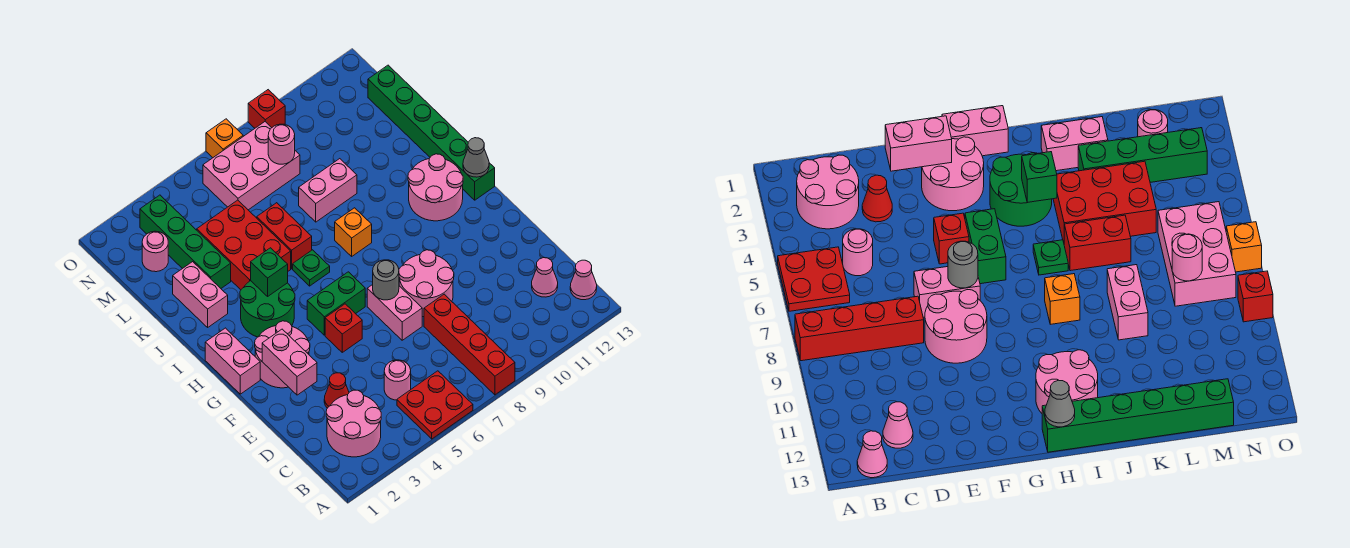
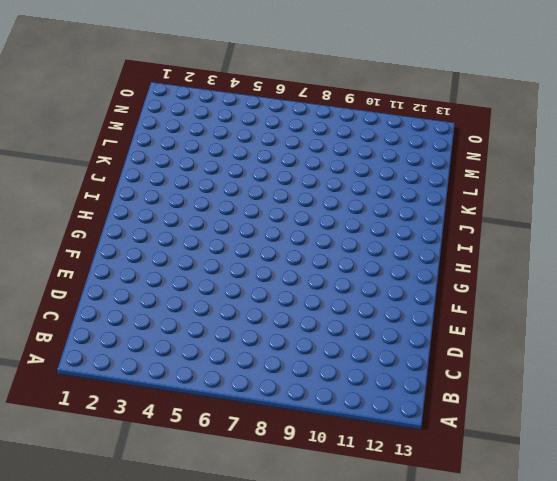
none -> red 2x2 plate [397,371,473,439]
none -> red 1x4 brick [424,294,515,395]
none -> pink 2x2 round brick [326,390,381,457]
none -> pink 1x1 cone [570,260,597,300]

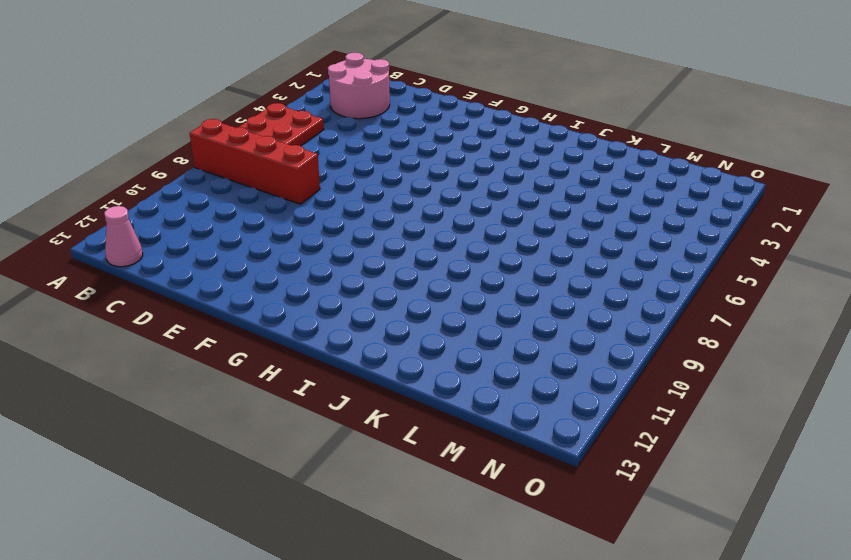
none -> pink 1x1 round brick [384,360,411,400]
none -> pink 1x1 cone [532,258,558,297]
none -> red 1x1 cone [324,373,349,408]
none -> pink 1x2 brick [367,285,422,340]

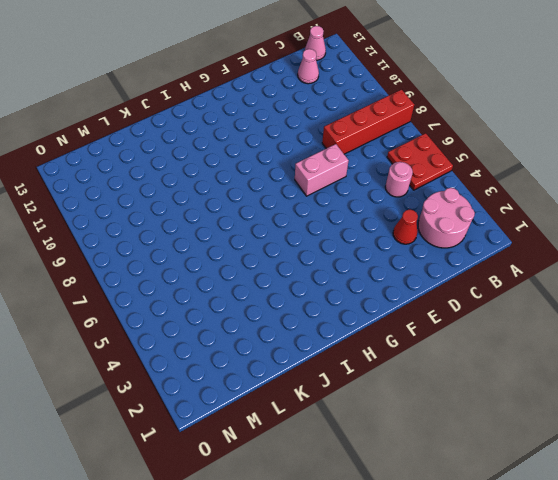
none -> pink 2x2 round brick [399,250,454,317]
none -> pink 2x2 round brick [255,321,310,388]
none -> red 1x1 brick [325,304,362,352]
none -> pink 1x2 brick [205,328,260,394]

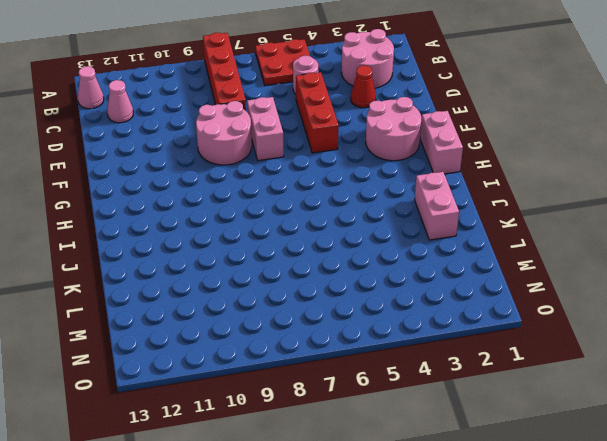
red 1x3 brick [296,72,339,153] -> red 1x1 brick [325,304,362,352]
none -> green 1x2 brick [307,272,365,335]
none -> green 2x2 round brick [240,281,295,337]
none -> pink 2x2 round brick [408,154,463,221]
none -> green 1x6 brick [368,65,495,200]

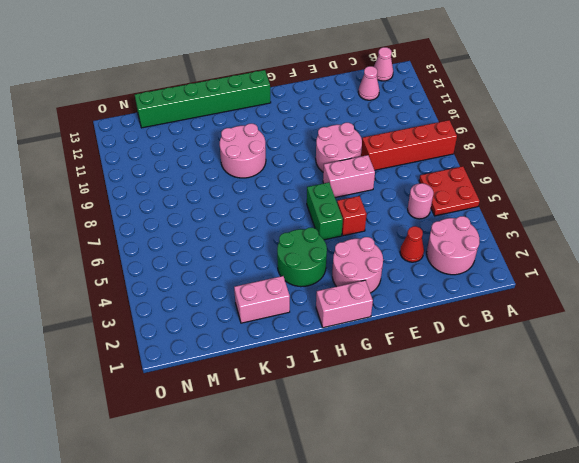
pink 2x2 round brick [220,124,266,178] -> pink 2x2 round brick moved to [408,154,463,221]
none -> green 1x1 plate [293,250,330,286]
none -> orange 1x1 brick [335,208,372,256]
none -> red 2x3 brick [197,200,291,290]
none -> red 1x2 brick [257,203,312,269]

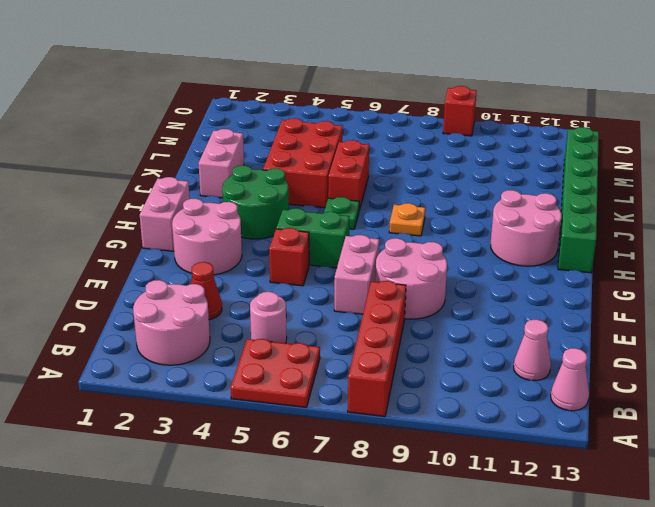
orange 1x1 plate [389,203,425,236] -> orange 1x1 brick [335,208,372,256]
none -> green 1x4 brick [140,195,231,288]
none -> pink 1x2 brick [299,159,357,222]
none -> pink 1x1 round brick [142,231,168,272]
none -> pink 2x3 brick [203,122,300,210]

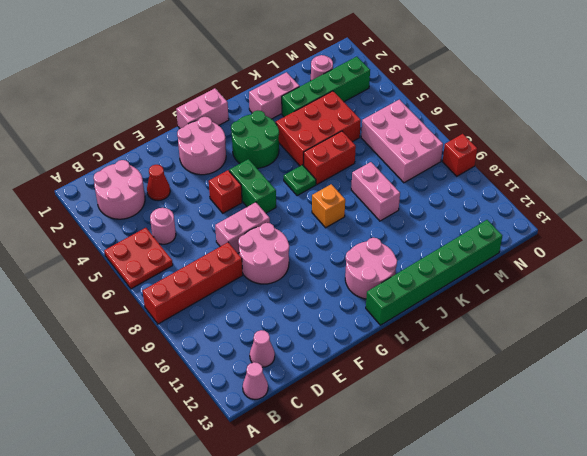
none -> orange 1x1 brick [206,119,243,158]
none -> pink 1x2 brick [262,329,317,395]
none -> grey 1x1 round brick [373,260,399,300]
none -> grey 1x1 cone [463,138,489,177]

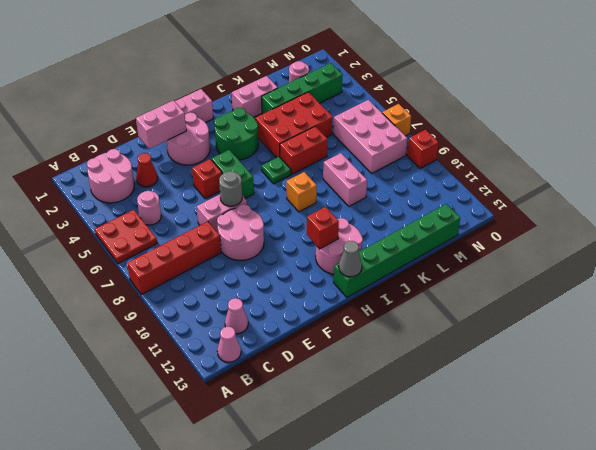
red 1x1 brick [307,207,339,249] -> none
none -> green 1x1 brick [251,248,288,296]
none -> pink 1x1 round brick [268,124,295,164]

